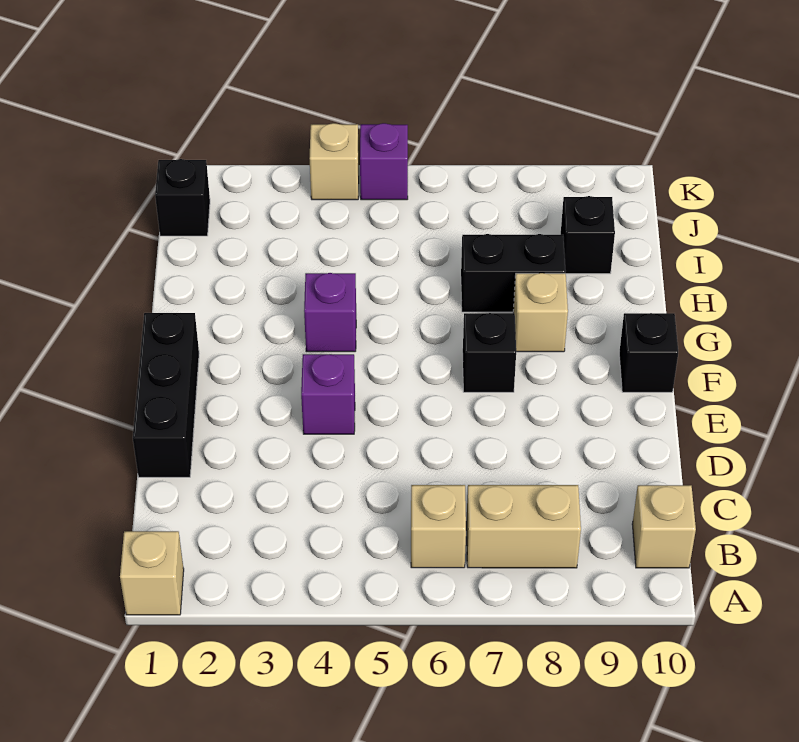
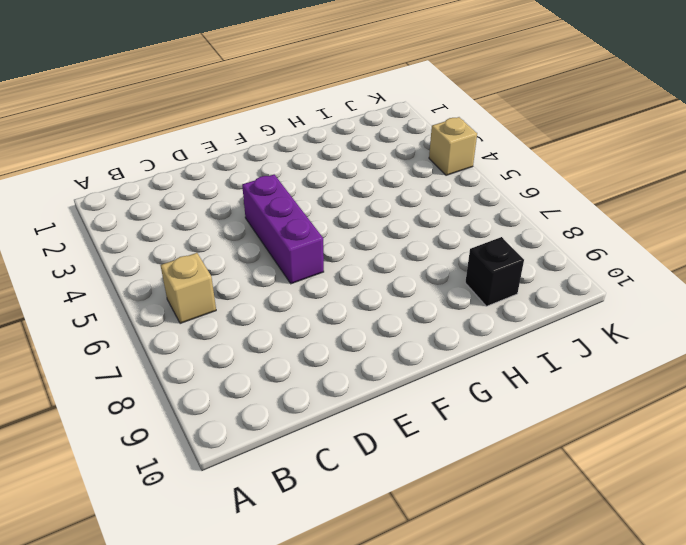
purple 1x3 brick [242,175,324,284] -> purple 1x1 brick [301,354,355,434]
none -> tan 1x1 brick [120,531,184,615]
none -> tan 1x2 brick [466,485,581,568]
none -> tan 1x1 brick [632,485,696,568]

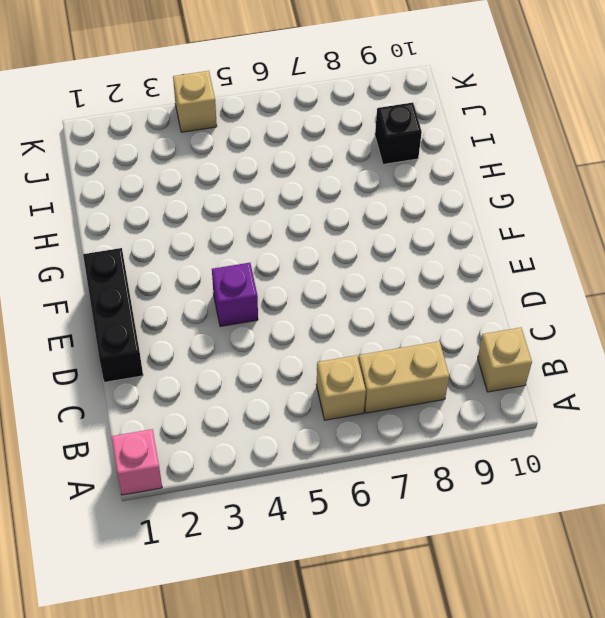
pink 1x1 brick [112,429,162,495] -> tan 1x1 brick [120,531,184,615]
none -> black 1x1 brick [463,313,516,392]
none -> black 1x1 brick [619,313,678,392]
none -> purple 1x1 brick [304,273,356,352]

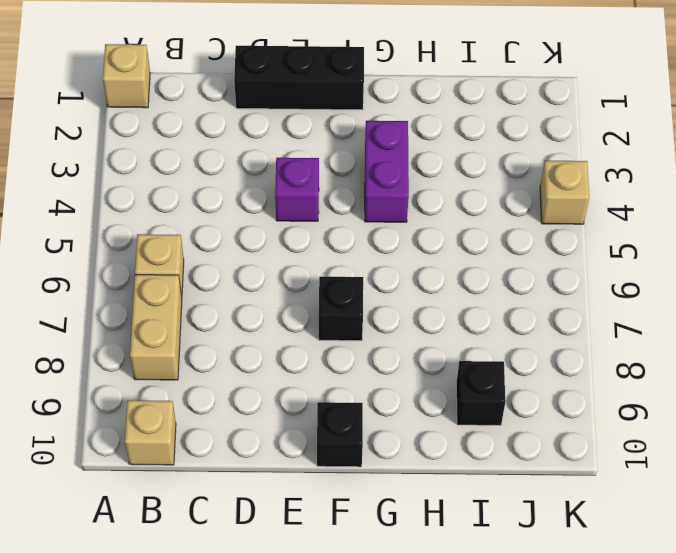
purple 1x2 brick [365,121,409,222] -> purple 1x1 brick [304,273,356,352]
none -> tan 1x1 brick [513,273,568,352]
none -> black 1x2 brick [461,234,566,312]
none -> black 1x1 brick [155,159,210,236]

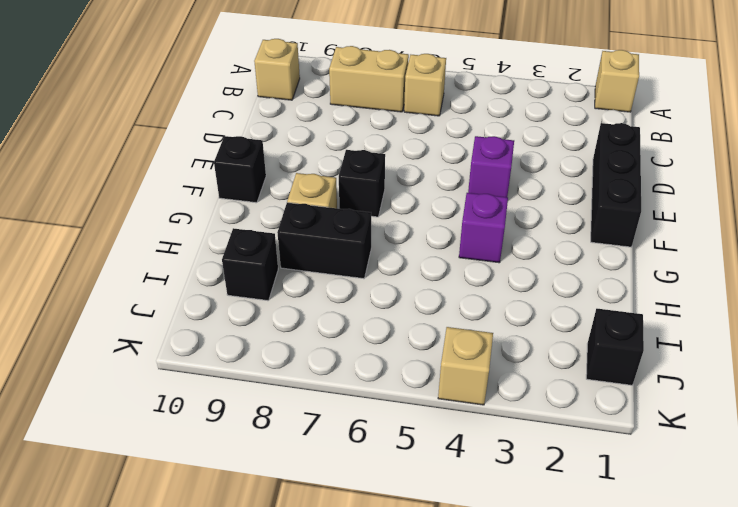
none -> purple 1x1 brick [360,123,408,200]

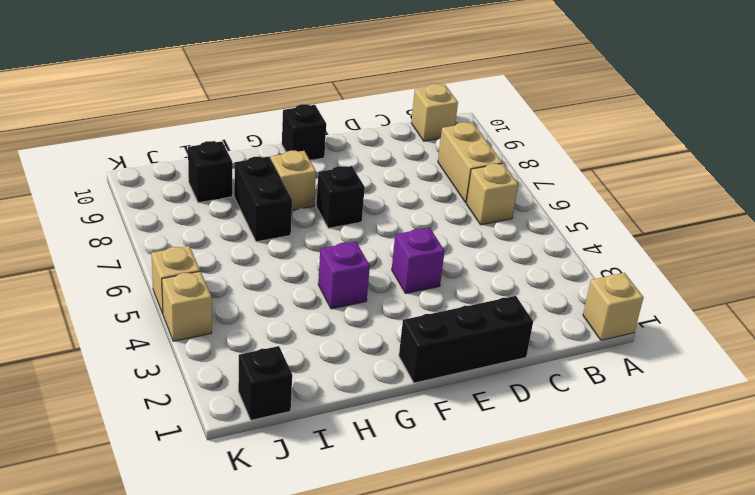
tan 1x1 brick [151,246,200,314] -> purple 1x1 brick [360,123,408,200]

